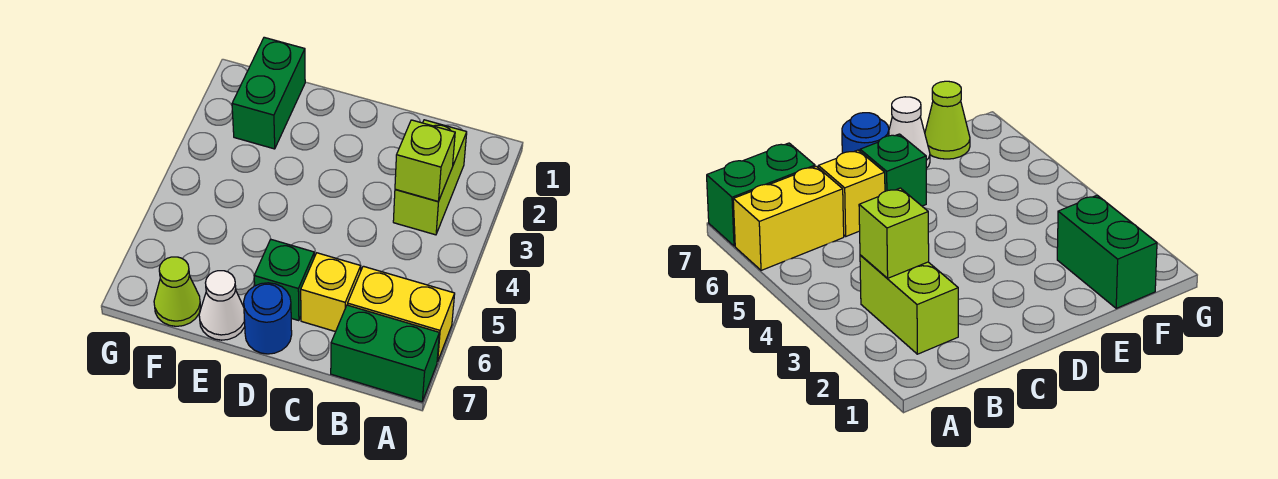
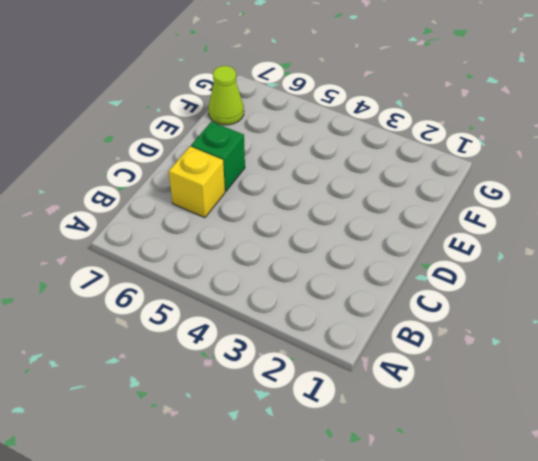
none -> yellow 1x2 brick [348,266,455,362]
none -> green 1x2 brick [331,305,439,402]

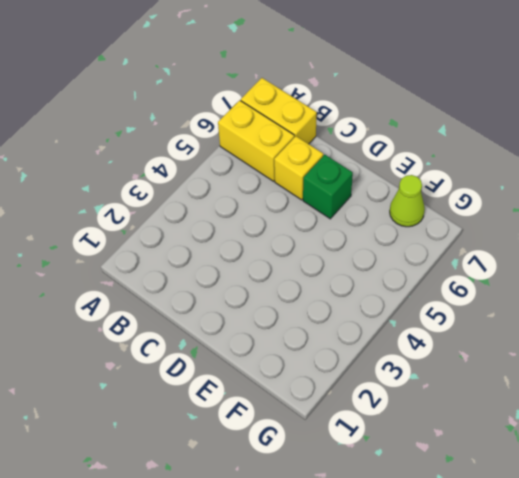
yellow 1x2 brick [241,78,317,144] -> green 1x2 brick [331,305,439,402]
none -> lime 1x2 brick [393,120,467,235]
none -> blue 1x1 round brick [244,283,292,354]

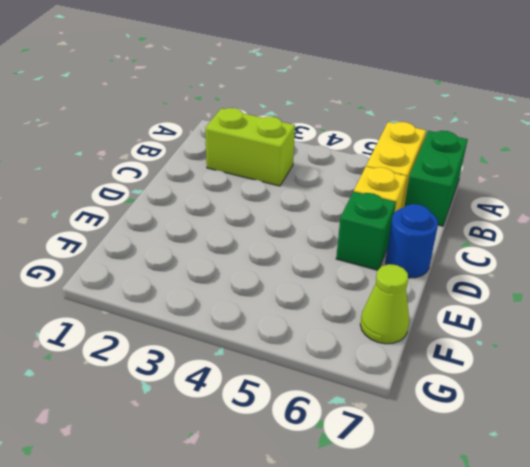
none -> white 1x1 cone [199,271,245,340]
none -> green 1x2 brick [232,37,305,149]

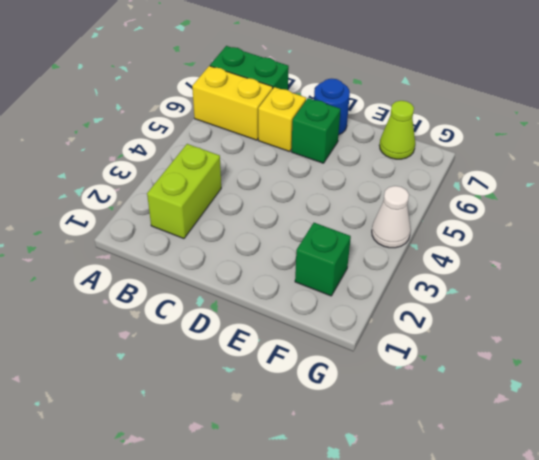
green 1x1 brick [295,223,351,296] -> green 1x2 brick [232,37,305,149]
white 1x1 cone [372,186,411,248] -> white 1x1 cone moved to [199,271,245,340]
none -> lime 1x1 brick [395,120,455,202]

